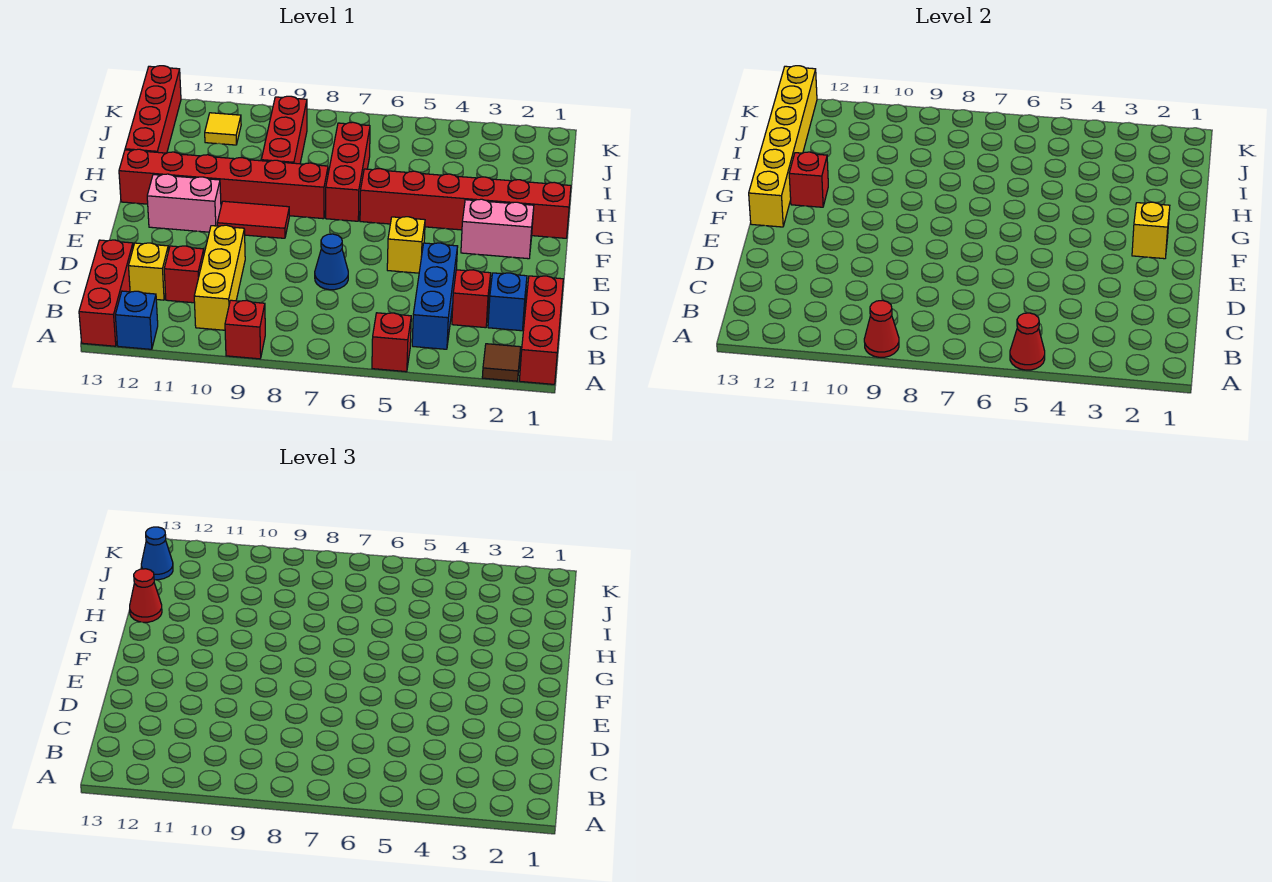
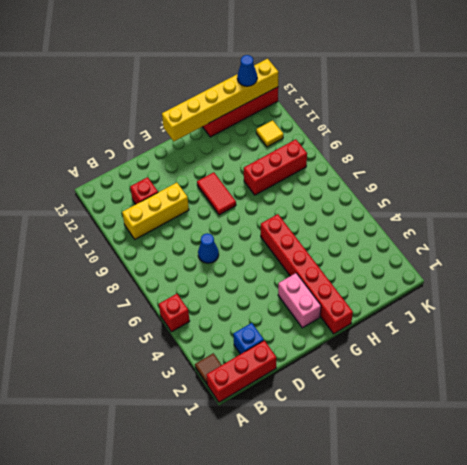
none -> red 1x1 brick [225,300,265,359]
none -> blue 1x1 brick [115,291,158,349]
none -> red 1x3 brick [79,240,133,346]
none -> blue 1x3 brick [412,243,458,349]

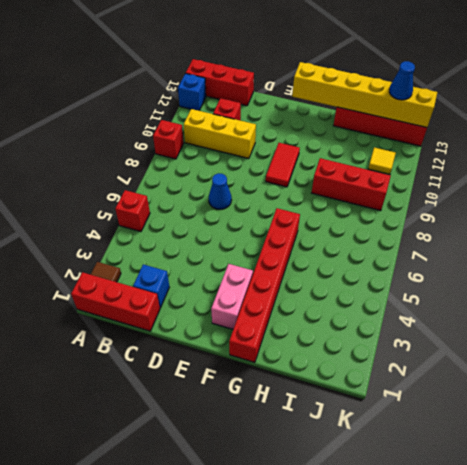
none -> blue 1x3 brick [412,243,458,349]
none -> red 1x1 brick [452,270,491,328]
none -> yellow 1x1 brick [129,243,169,300]
none -> yellow 1x1 brick [387,217,425,273]

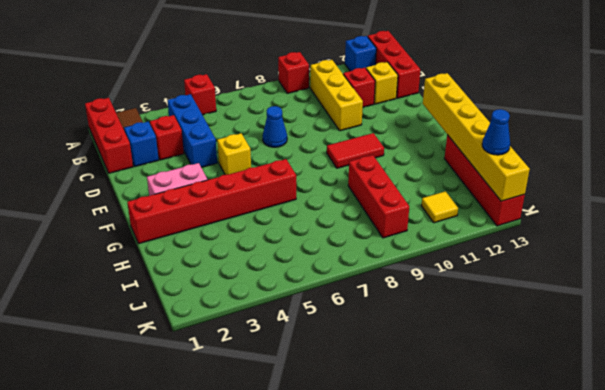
none -> pink 1x2 brick [147,174,221,232]
none -> red 1x3 brick [326,122,370,221]
none -> red 1x6 brick [119,149,328,219]
none -> red 1x1 cone [1010,313,1045,370]

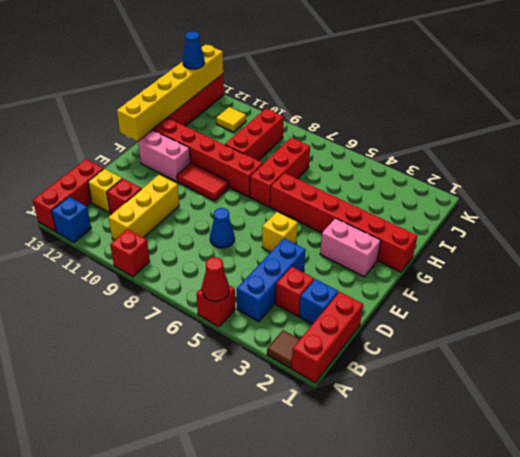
none -> red 1x1 cone [864,300,899,357]
none -> yellow 1x1 brick [1132,202,1170,259]
none -> red 1x1 brick [789,152,828,207]
none -> red 1x1 cone [130,569,162,622]

